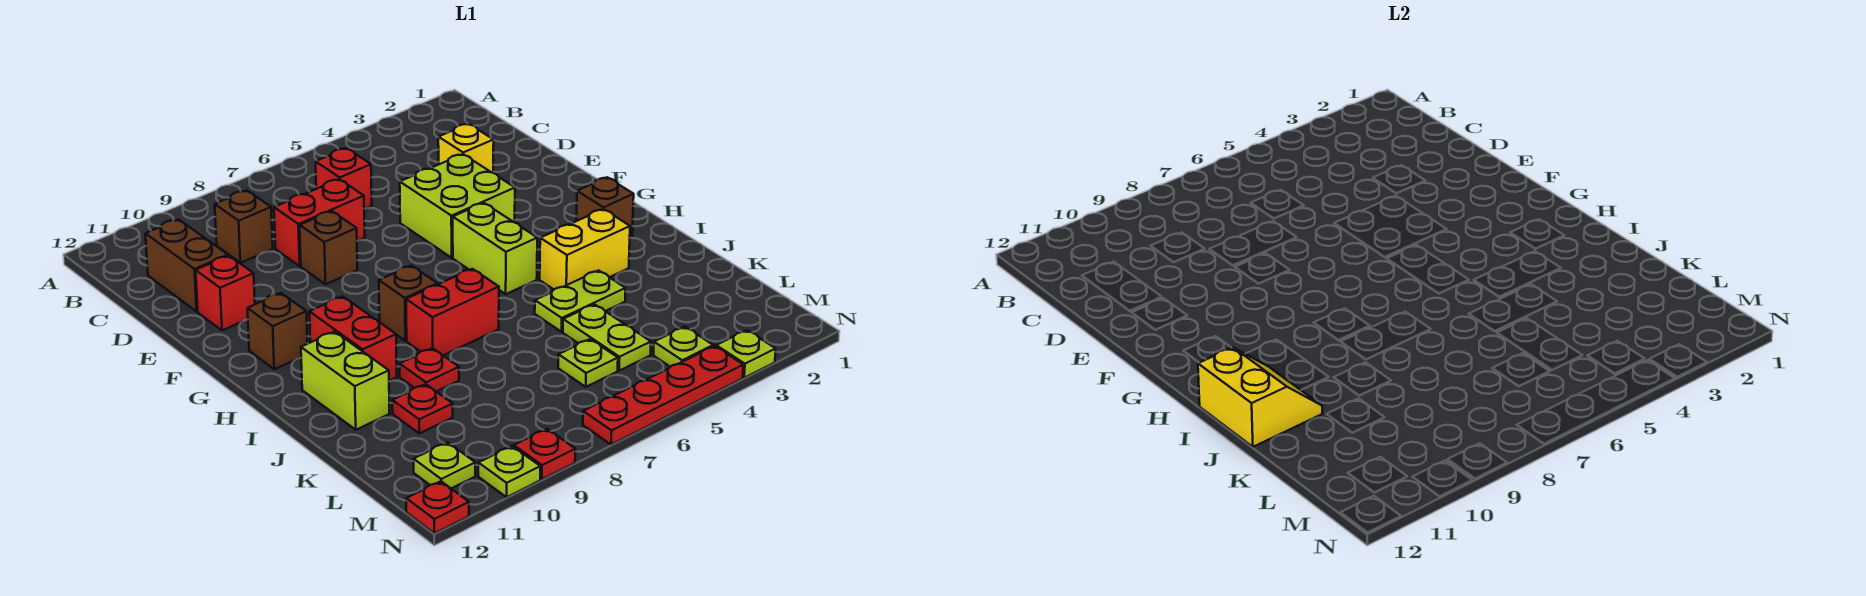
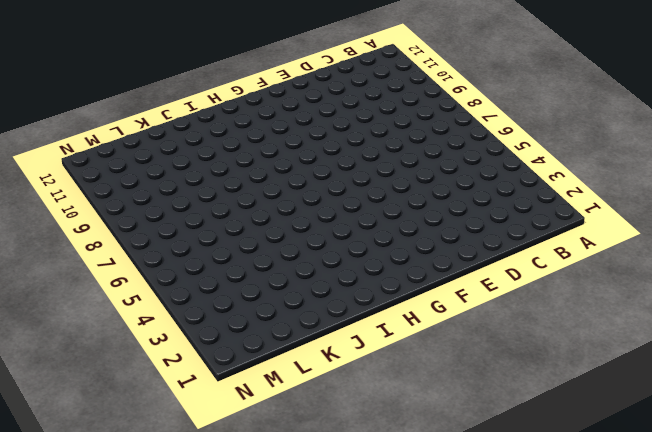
none -> red 1x1 brick [316,148,372,209]
none -> brown 1x1 brick [215,191,273,263]
none -> brown 1x2 brick [145,219,228,311]

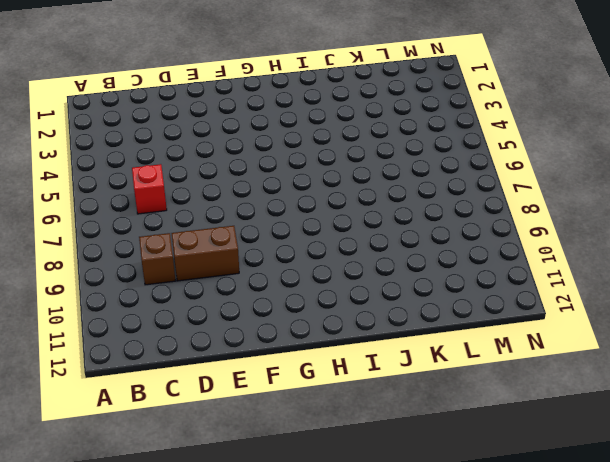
brown 1x2 brick [172,226,239,281] -> brown 1x2 brick moved to [145,219,228,311]
none -> yellow 1x1 brick [438,124,494,173]
none -> red 1x2 brick [274,179,365,266]
none -> lime 2x2 brick [400,154,515,258]

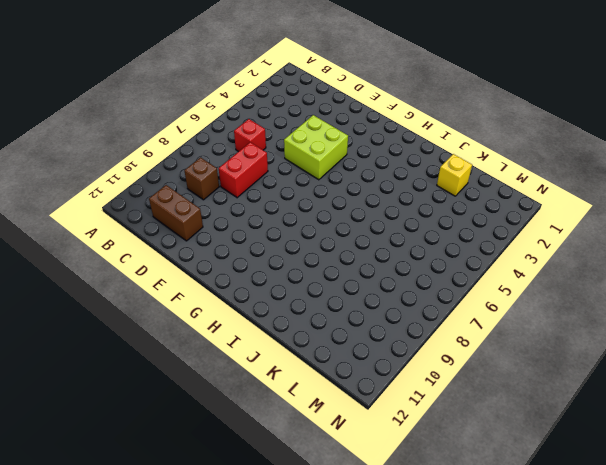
yellow 1x1 brick [437,154,472,196] -> yellow 1x1 brick moved to [438,124,494,173]
none -> brown 1x1 brick [300,211,358,284]
none -> red 1x1 brick [196,256,255,331]
none -> lime 1x2 brick [453,203,537,294]

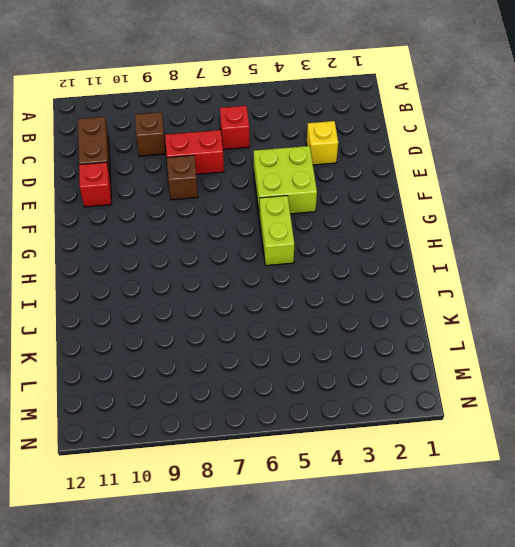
none -> brown 1x1 brick [247,293,307,369]
none -> brown 1x1 brick [576,177,634,236]
none -> brown 1x1 brick [379,265,437,341]

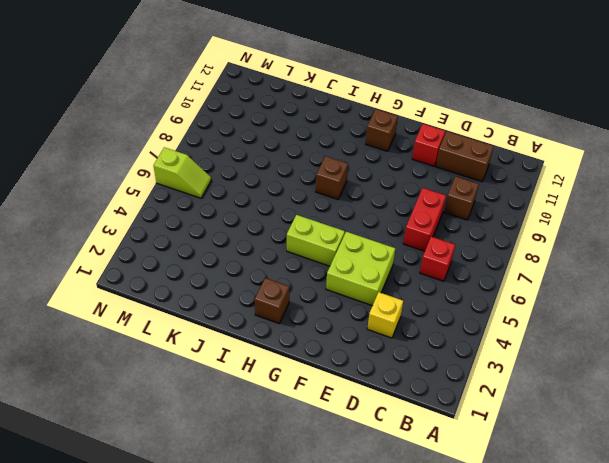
lime 1x2 slope [153,147,211,198] -> red 1x4 plate [583,346,743,445]
none -> brown 1x1 brick [300,211,358,284]
none -> red 1x2 brick [309,296,397,381]
none -> yellow 1x2 brick [540,209,630,289]

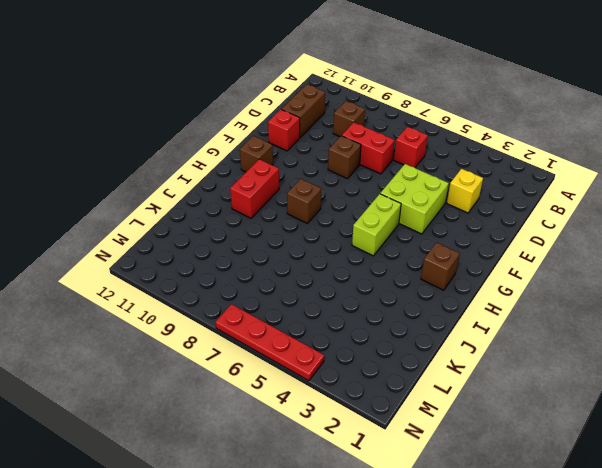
none -> yellow 1x2 brick [540,209,630,289]
none -> red 1x2 brick [406,269,499,355]
none -> lime 1x2 brick [301,332,390,430]

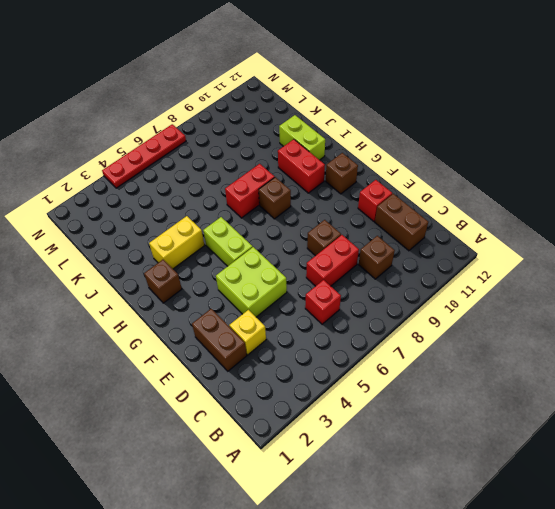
brown 1x2 brick [192,309,247,371] -> none
none -> lime 1x2 plate [535,271,626,332]
none -> red 1x1 plate [400,348,459,392]
none -> lime 1x2 plate [563,304,651,371]

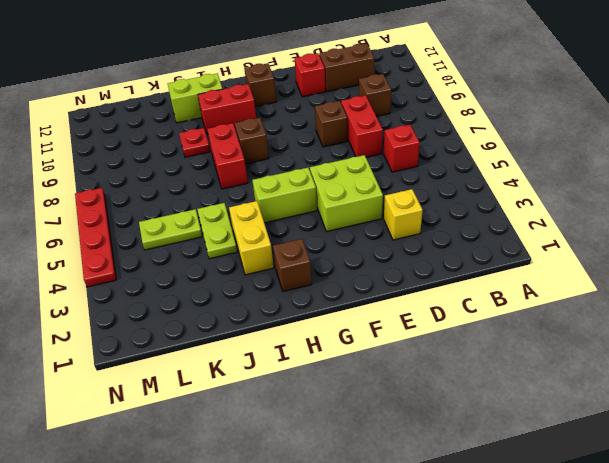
none -> red 1x1 plate [392,384,453,433]
none -> lime 1x1 plate [558,339,618,387]
none -> lime 1x1 plate [653,327,713,367]

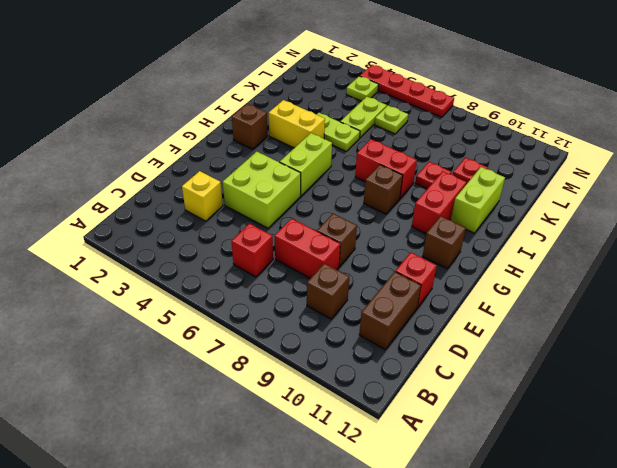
none -> lime 1x1 plate [414,442,475,488]
none -> lime 1x1 plate [716,330,776,378]
none -> red 1x1 plate [514,429,575,479]

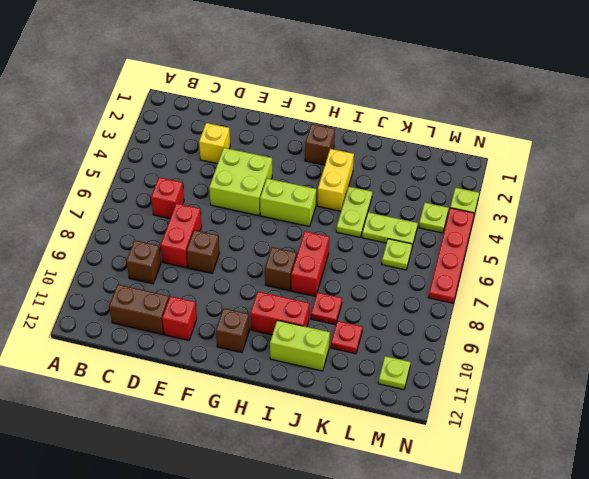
none -> red 1x1 plate [514,429,575,479]
none -> lime 1x1 plate [478,446,540,497]
none -> red 1x1 plate [406,481,469,533]

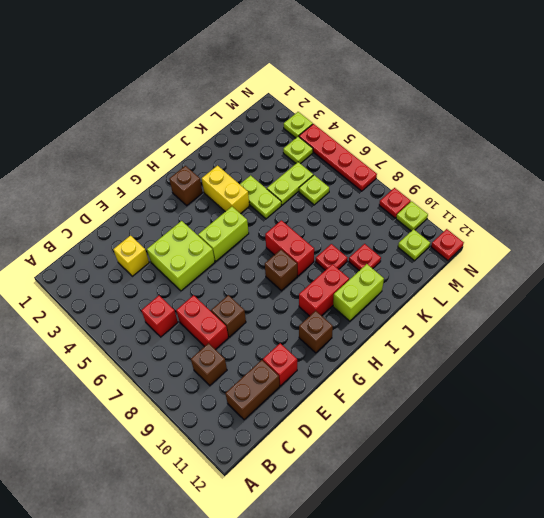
none -> yellow 2x2 slope [1198,348,1323,447]

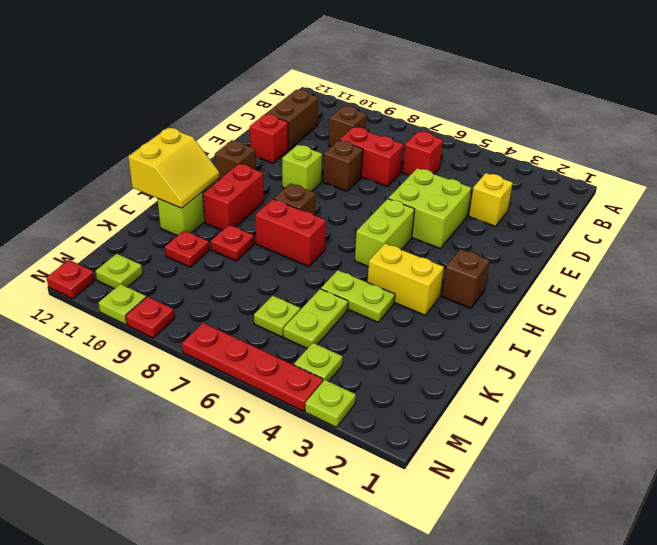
lime 1x1 brick [282,145,322,191] -> none

